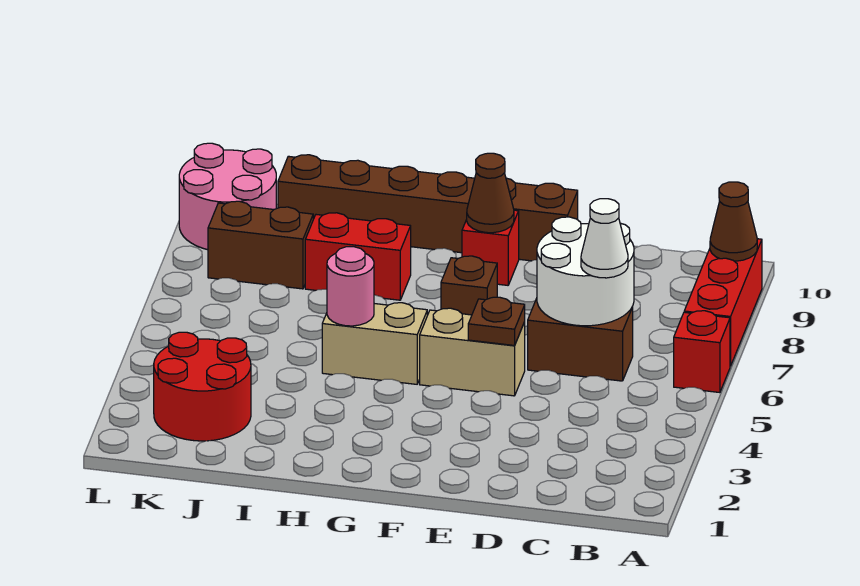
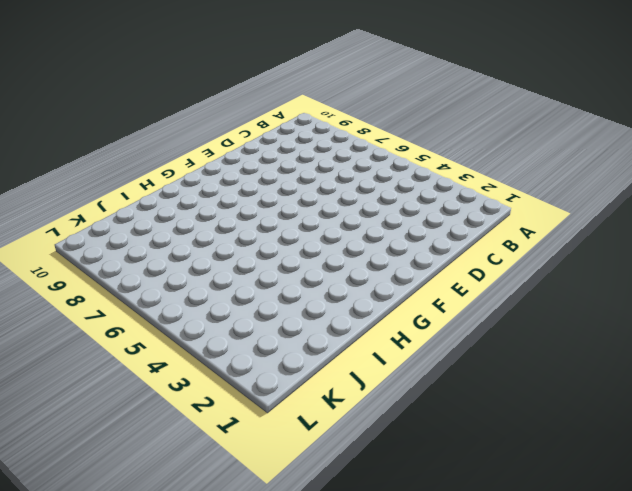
none -> red 1x1 brick [674,311,730,393]
none -> red 1x3 brick [684,239,762,366]
none -> brown 1x2 brick [528,298,633,381]

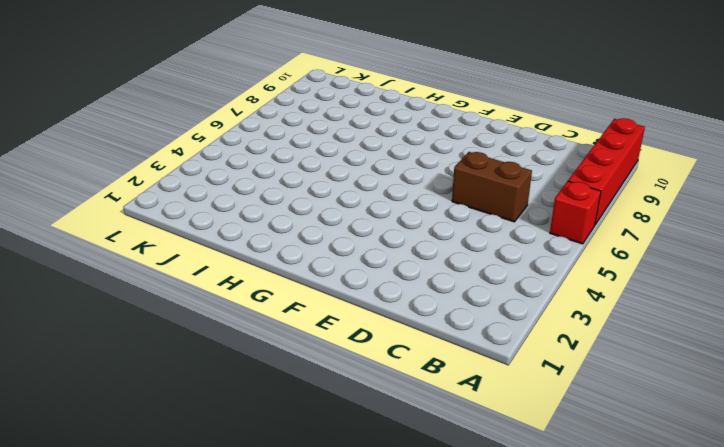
red 1x4 brick [568,118,645,225] -> red 1x3 brick [684,239,762,366]
none -> tan 1x2 brick [420,308,525,396]
none -> brown 1x6 brick [278,155,578,261]
none -> brown 1x1 brick [441,256,497,315]

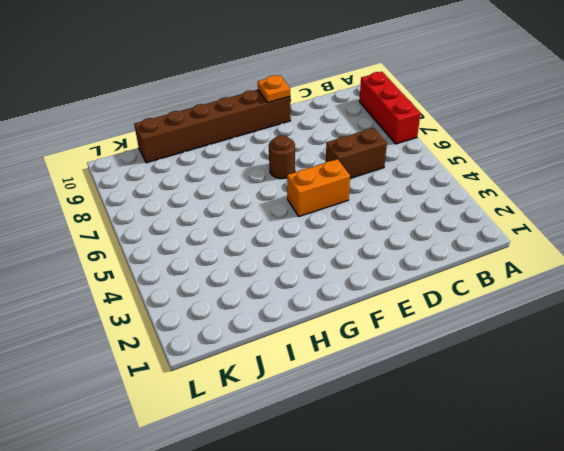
orange 1x2 brick [287,159,350,217] -> tan 1x2 brick [420,308,525,396]
orange 1x1 plate [258,75,290,103] -> none
brown 1x1 round brick [269,135,295,179] -> brown 1x1 brick [441,256,497,315]
none -> red 1x1 brick [674,311,730,393]
none -> red 1x1 brick [462,210,519,285]
none -> tan 1x2 brick [322,303,427,384]

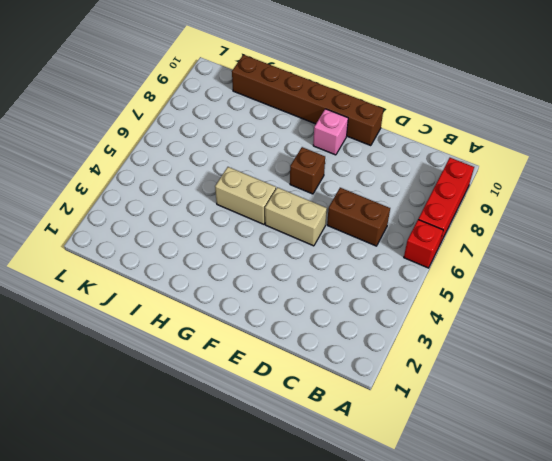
pink 1x1 brick [313,109,348,155] -> red 1x1 brick [462,210,519,285]
none -> red 1x2 brick [305,213,411,300]
none -> red 2x2 round brick [154,332,251,441]
none -> brown 1x2 brick [208,201,313,289]

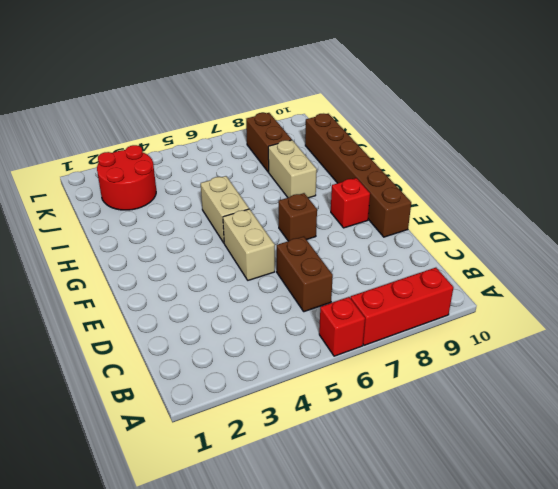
tan 1x2 brick [268,140,317,198] -> red 1x2 brick [305,213,411,300]
none -> pink 2x2 round brick [179,143,276,250]
none -> brown 1x1 cone [710,182,757,261]
none -> white 2x2 round brick [537,217,634,326]

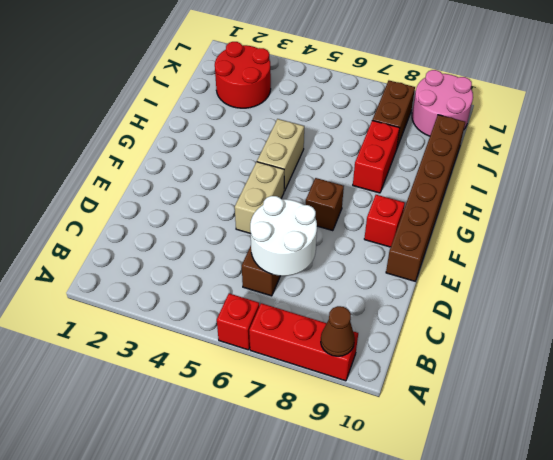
none -> brown 1x1 plate [468,297,525,345]
none -> brown 1x1 cone [467,153,514,233]
none -> pink 1x1 round brick [327,247,374,326]

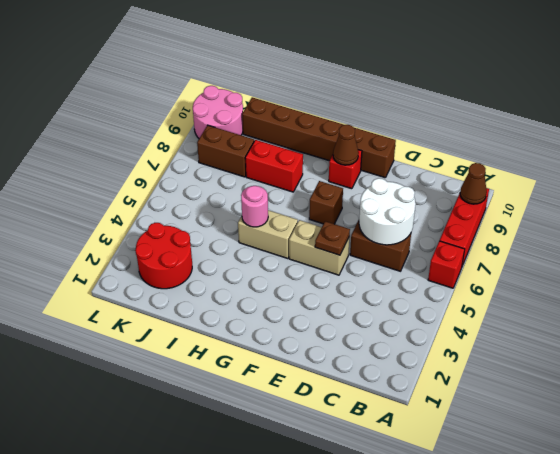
none -> white 1x1 cone [581,199,628,278]

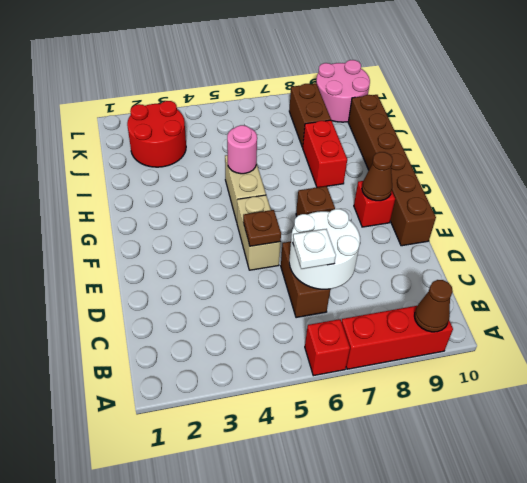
white 1x1 plate [293,229,336,269] -> white 1x1 cone [581,199,628,278]

